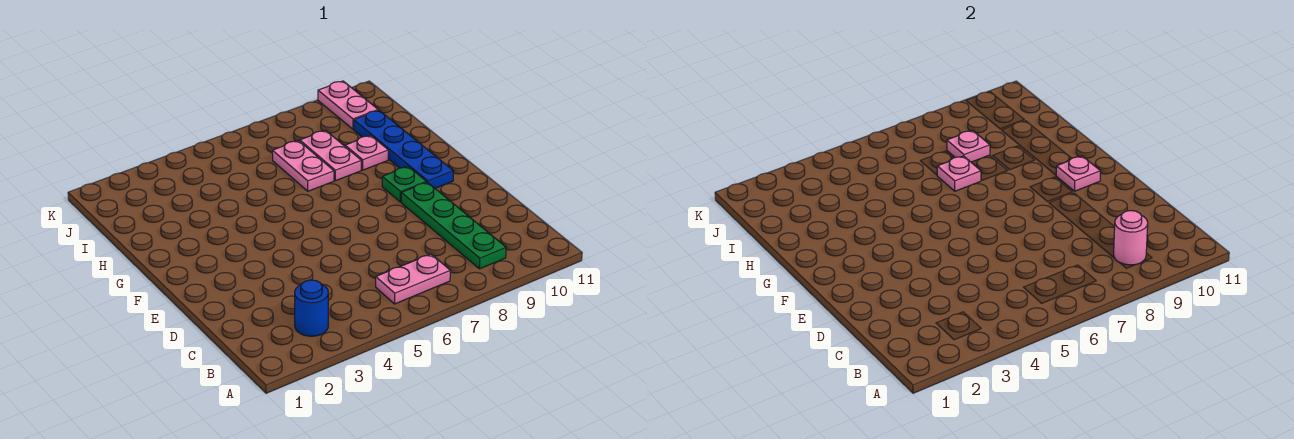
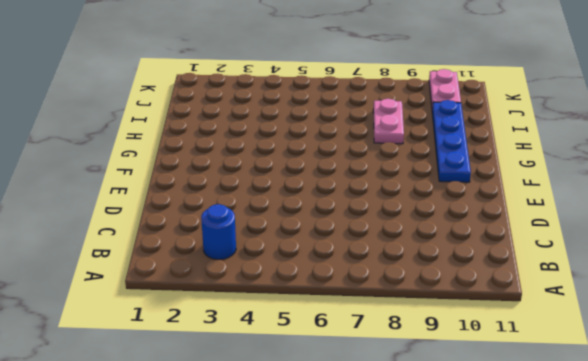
none -> pink 1x2 plate [376,254,450,304]
none -> green 1x4 plate [401,182,506,269]
none -> green 1x1 plate [382,167,426,202]

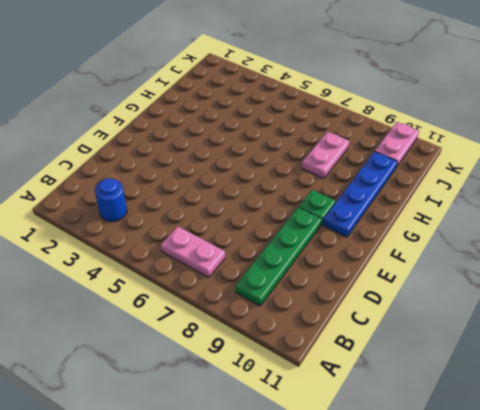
none -> pink 1x2 plate [272,141,334,191]
none -> pink 1x1 plate [345,135,388,170]
none -> pink 1x1 round brick [1114,211,1148,265]

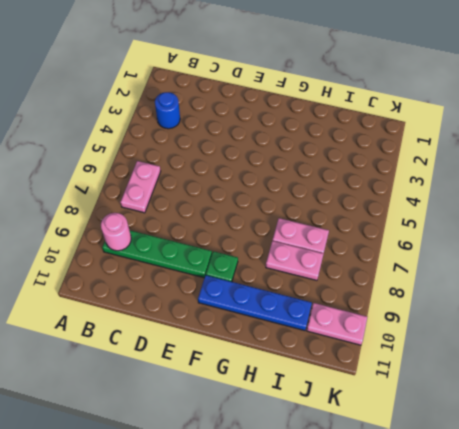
none -> pink 1x1 plate [345,135,388,170]
none -> pink 1x1 plate [1056,156,1100,191]
none -> pink 1x1 plate [937,156,981,191]

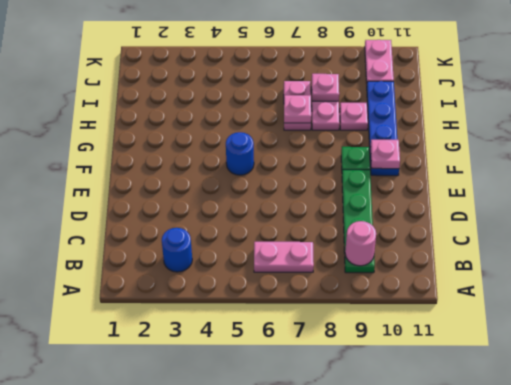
blue 1x1 round brick [226,132,254,175] -> none

